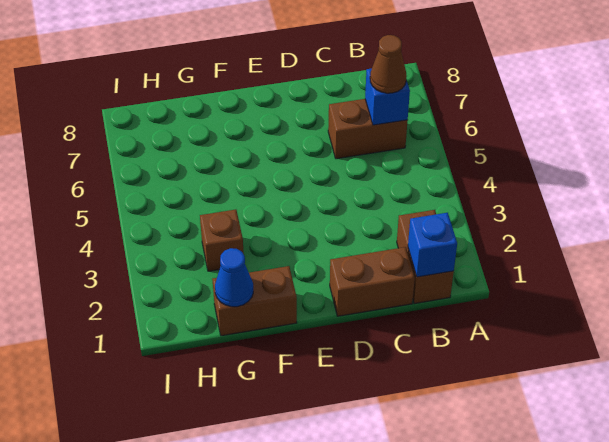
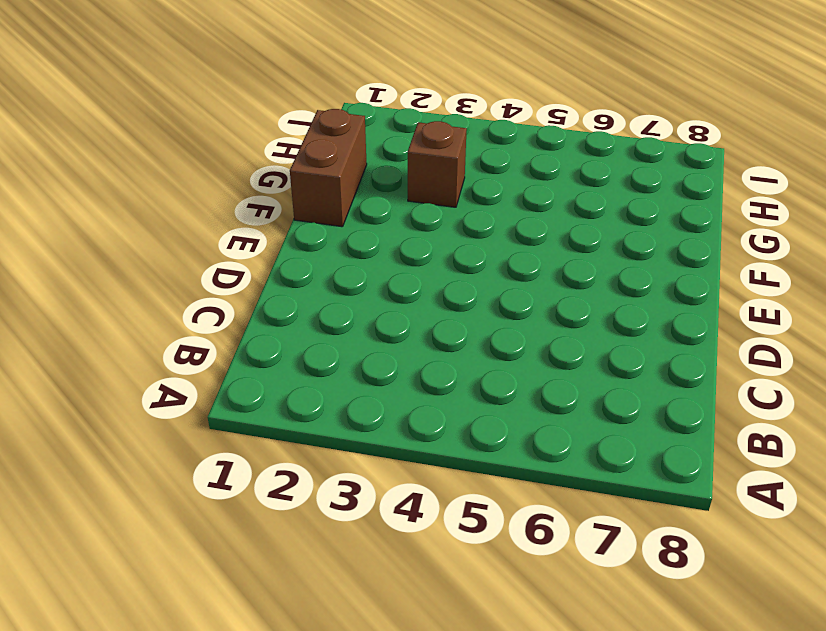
none -> brown 1x2 brick [397,210,454,304]
none -> brown 1x2 brick [328,99,408,159]

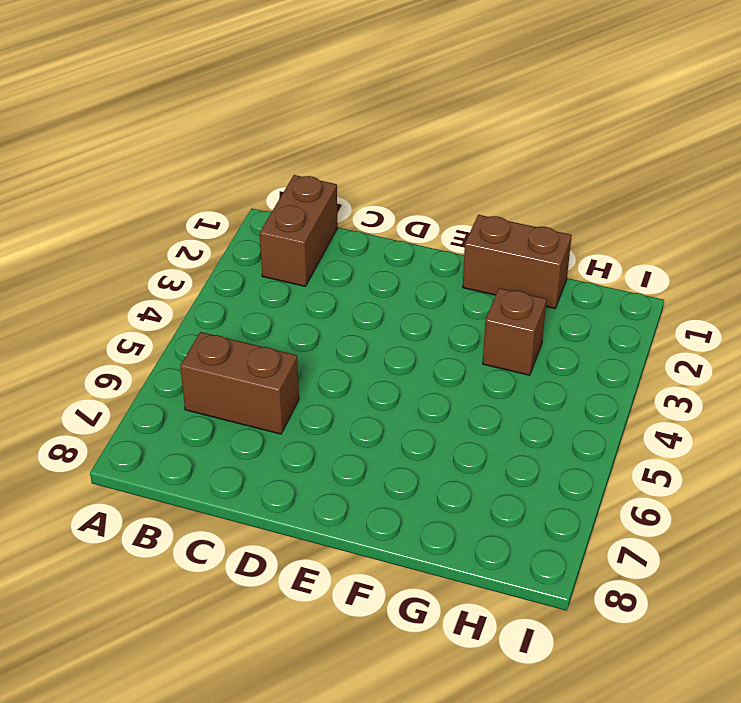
none -> brown 1x2 brick [330,247,415,316]
none -> blue 1x1 brick [408,213,457,277]

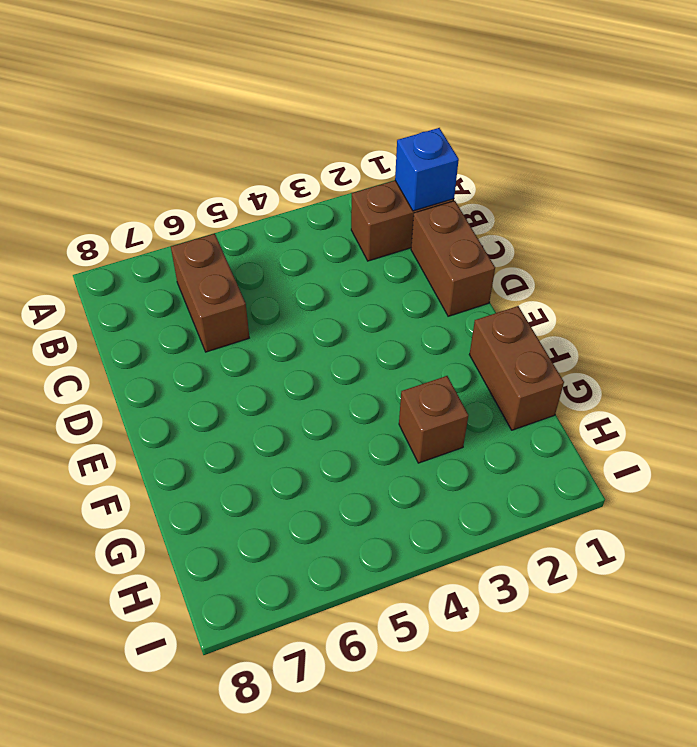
none -> blue 1x1 brick [365,68,410,125]
none -> blue 1x1 cone [215,248,253,307]

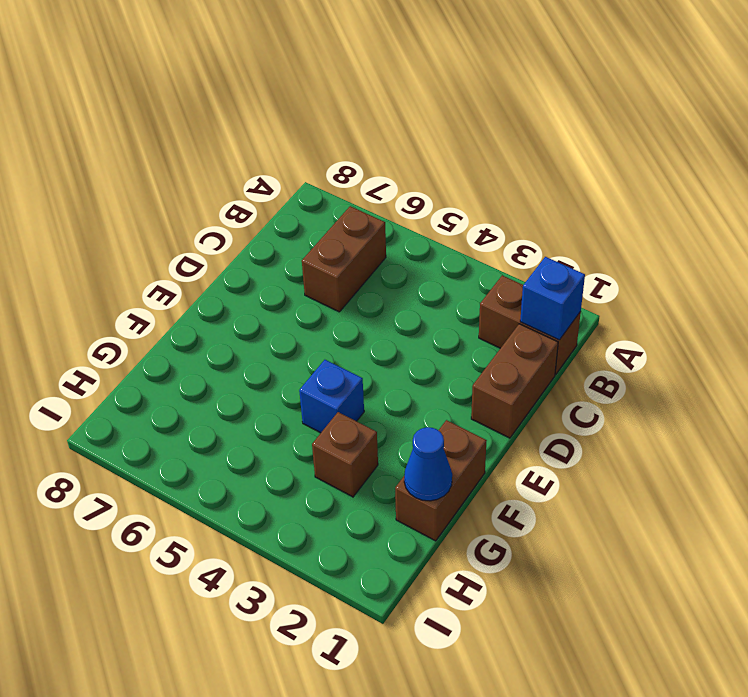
blue 1x1 brick [299,360,364,433] -> blue 1x1 brick moved to [365,68,410,125]
none -> brown 1x1 cone [370,35,406,93]

